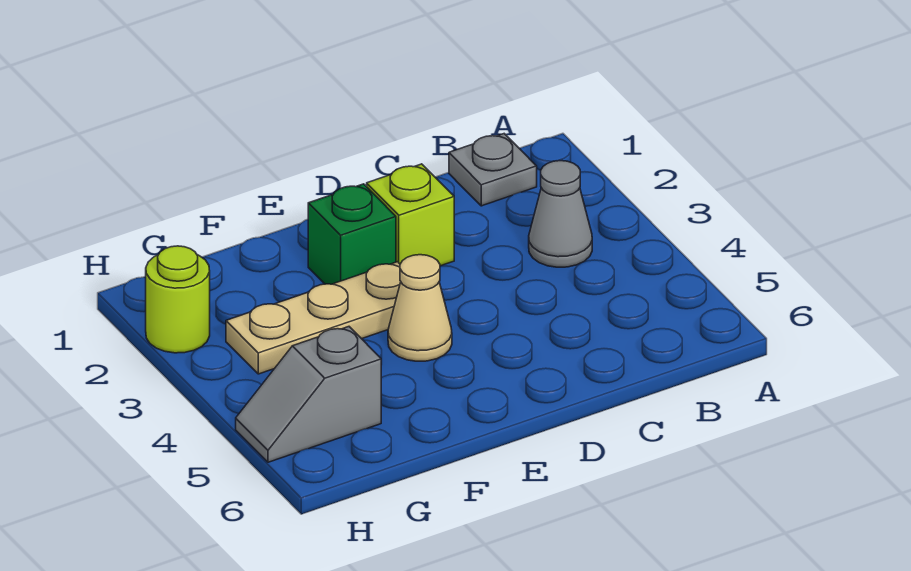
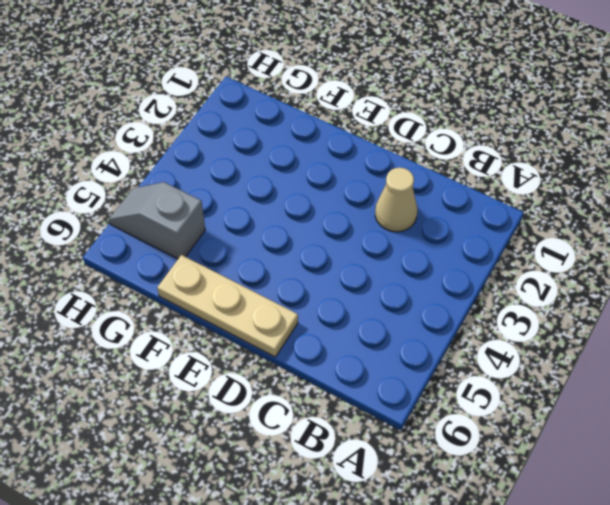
tan 1x1 cone [375,168,417,232] -> tan 1x1 cone moved to [388,255,452,361]
tan 1x3 plate [157,255,298,357] -> tan 1x3 plate moved to [226,262,401,374]
none -> grey 1x1 plate [449,134,537,206]
none -> grey 1x1 cone [529,161,592,267]

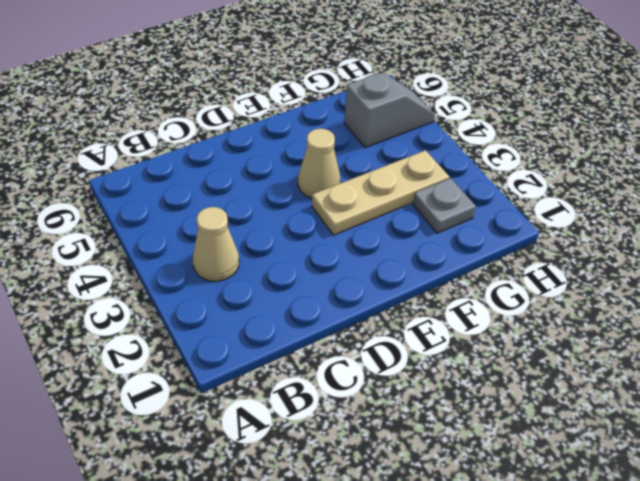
tan 1x1 cone [193,207,239,281] -> grey 1x1 cone [529,161,592,267]
grey 1x1 plate [413,178,476,233] -> grey 1x1 plate moved to [449,134,537,206]
none -> lime 1x1 brick [367,164,454,266]
none -> green 1x1 brick [308,184,396,284]

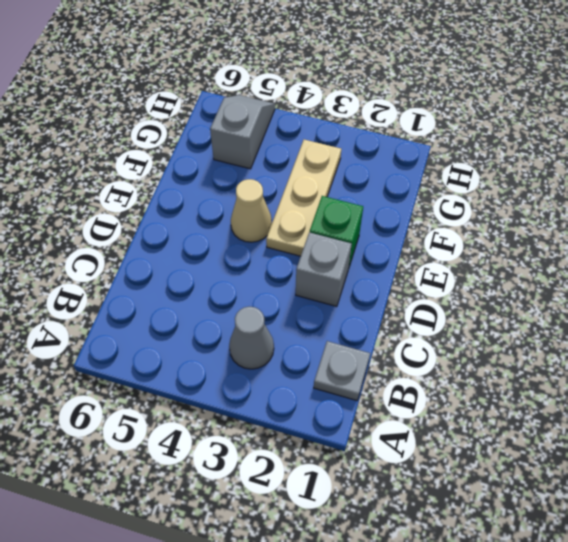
grey 1x1 brick [296,232,352,306] -> lime 1x1 brick [367,164,454,266]
none -> lime 1x1 round brick [146,246,210,353]

